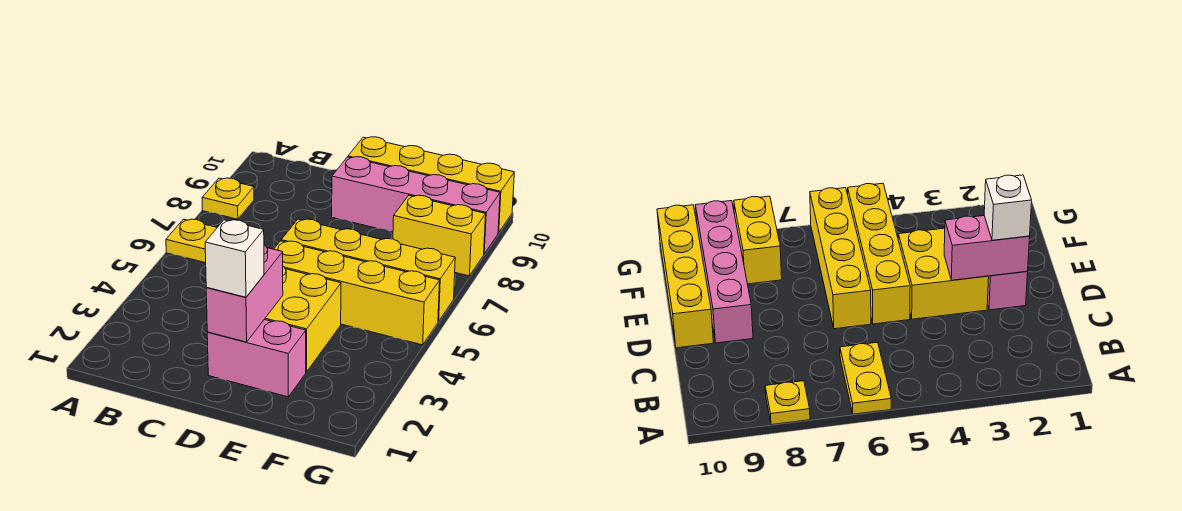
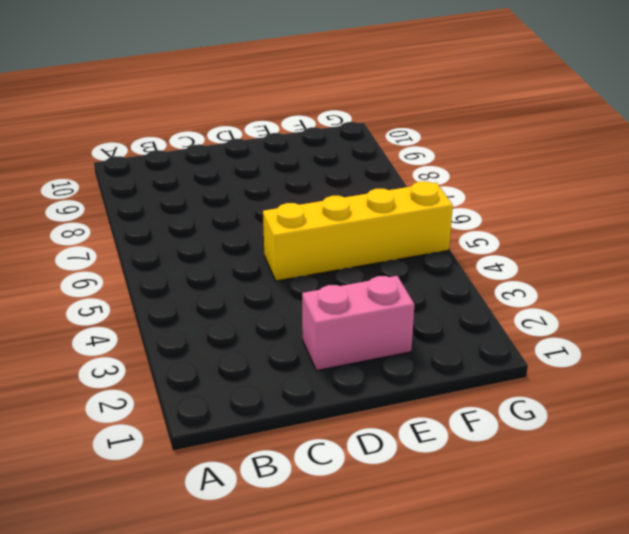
none -> yellow 1x2 plate [166,219,217,263]
none -> yellow 1x1 plate [202,178,254,219]

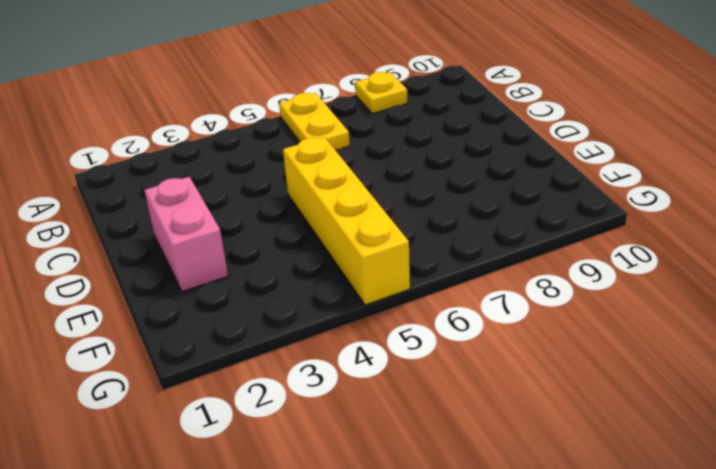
none -> yellow 2x2 brick [264,267,341,372]
none -> yellow 1x4 brick [281,219,455,321]

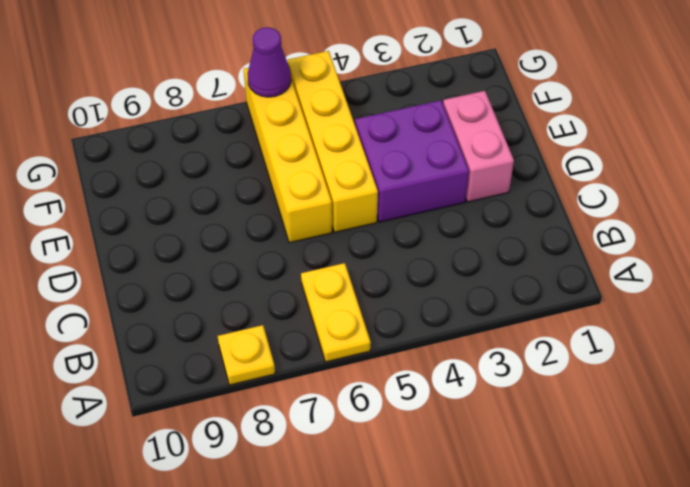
purple 2x2 brick [355,100,469,222] -> yellow 2x2 brick [264,267,341,372]
purple 1x1 cone [247,27,291,97] -> none
none -> pink 1x4 brick [332,157,500,254]
none -> yellow 1x4 brick [348,137,514,233]

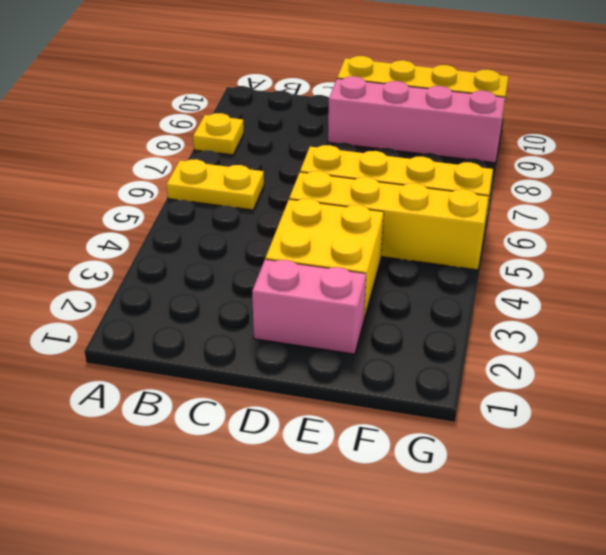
none -> yellow 1x2 brick [393,195,486,276]
none -> pink 1x2 brick [206,245,283,342]

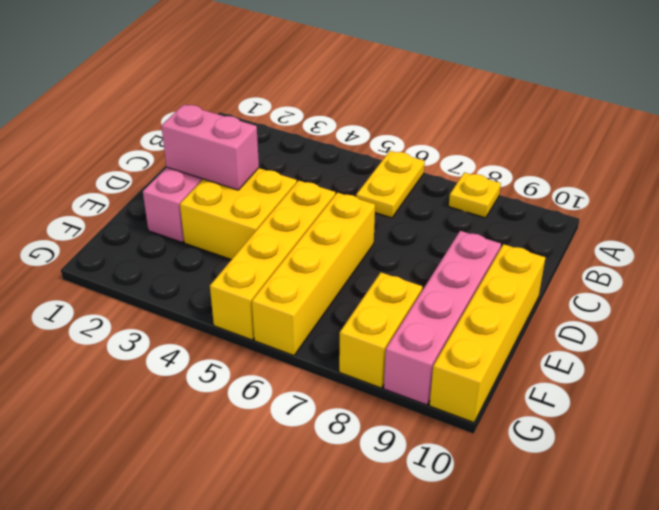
none -> white 1x1 brick [205,220,264,297]

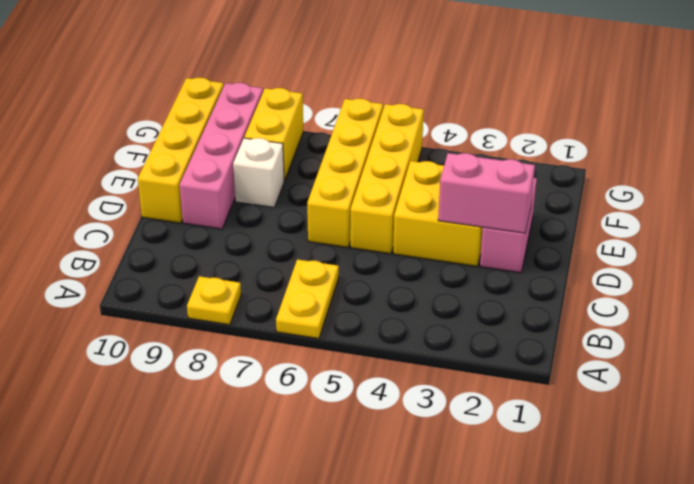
white 1x1 brick [233,138,284,207] -> white 1x1 brick moved to [205,220,264,297]

